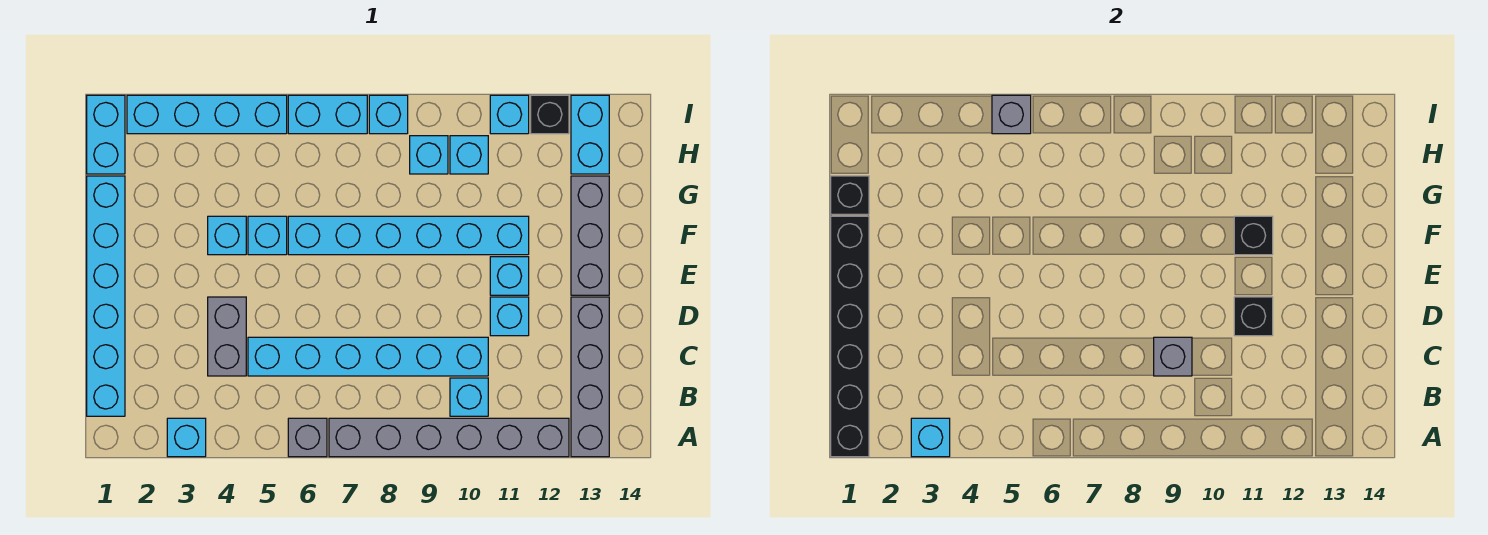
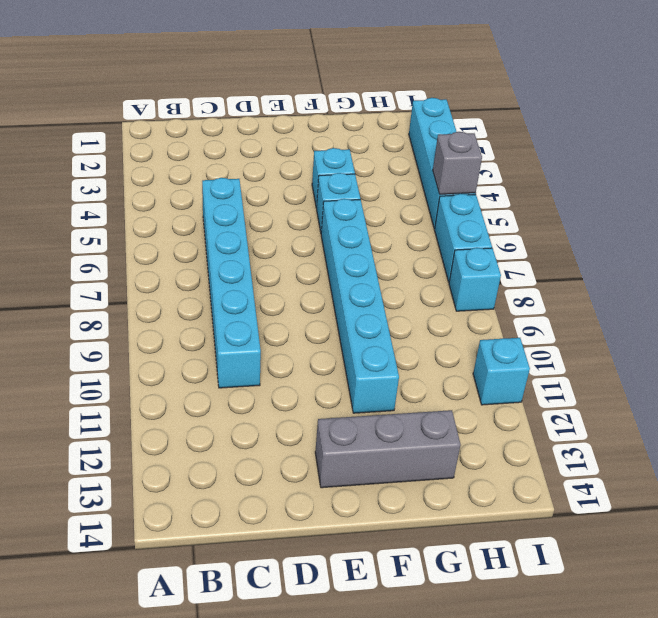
none -> cyan 1x1 brick [167,418,206,457]
none -> grey 1x1 brick [288,418,327,457]
none -> grey 1x6 brick [329,418,569,457]
none -> grey 1x4 brick [571,297,609,457]

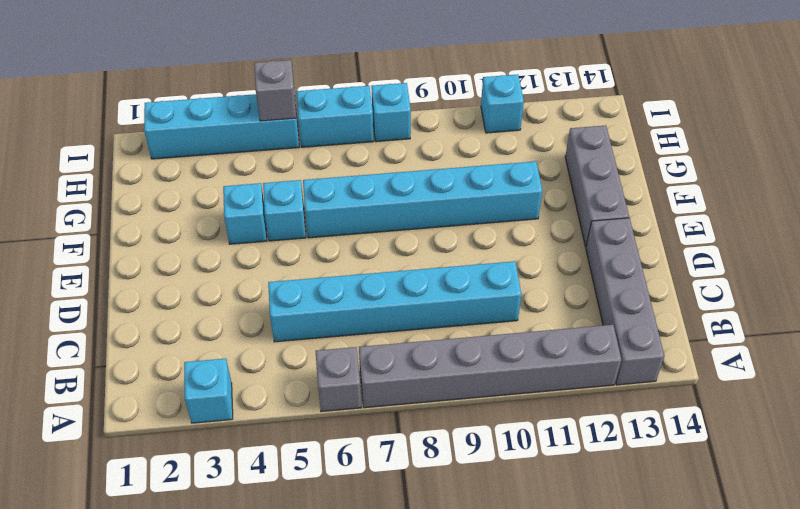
none -> cyan 1x6 brick [87,176,125,416]
none -> cyan 1x1 brick [450,378,488,416]
none -> grey 1x2 brick [208,297,246,376]
none -> cyan 1x1 brick [490,297,529,336]

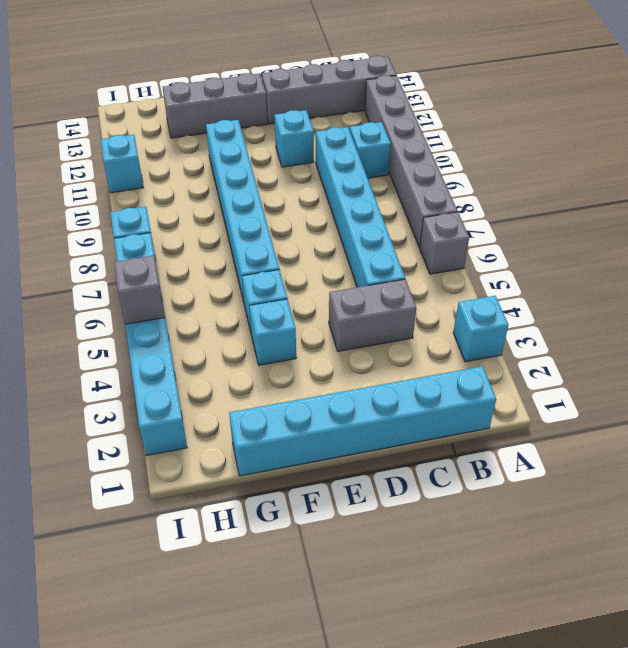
none -> cyan 1x1 brick [490,257,529,295]
none -> cyan 1x2 brick [87,95,125,174]
none -> cyan 1x1 brick [410,136,448,174]
none -> cyan 1x1 brick [450,136,488,174]

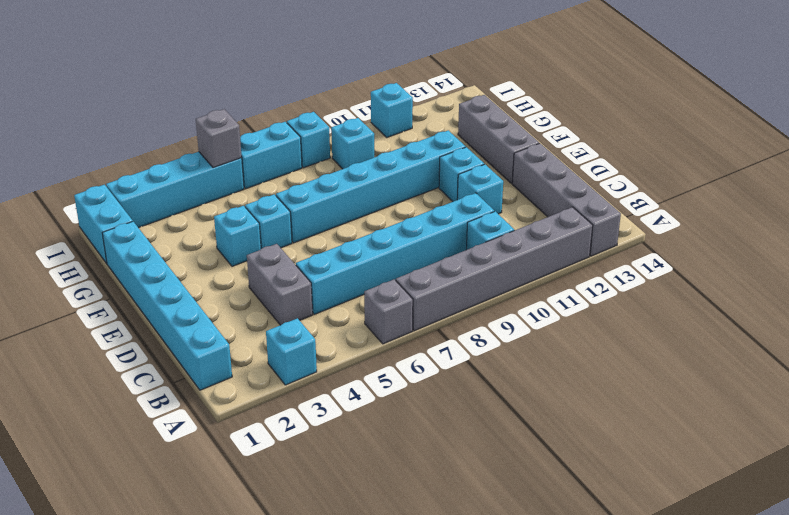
none -> cyan 1x1 brick [450,136,488,174]
none -> cyan 1x2 brick [571,95,609,174]
none -> black 1x1 brick [531,95,569,134]
none -> black 1x6 brick [831,216,869,457]

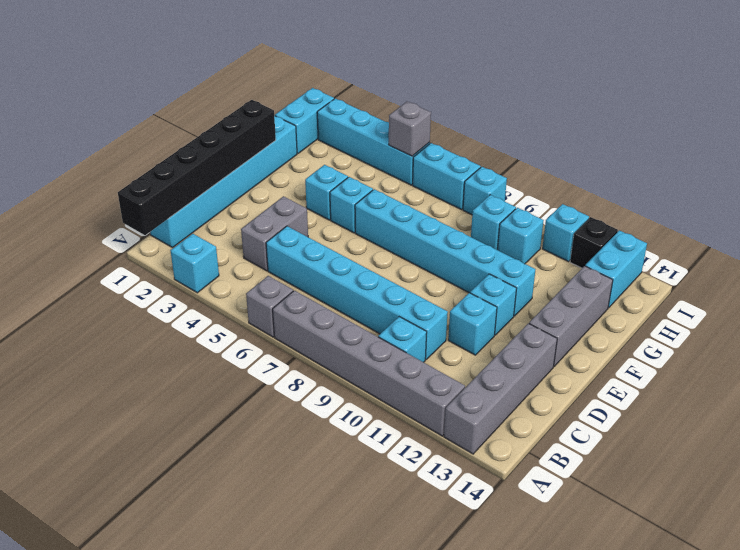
none -> cyan 1x1 brick [911,418,950,457]
none -> grey 1x1 brick [1154,337,1192,376]
none -> black 1x1 brick [1234,297,1273,336]
none -> black 1x1 brick [1234,216,1273,255]

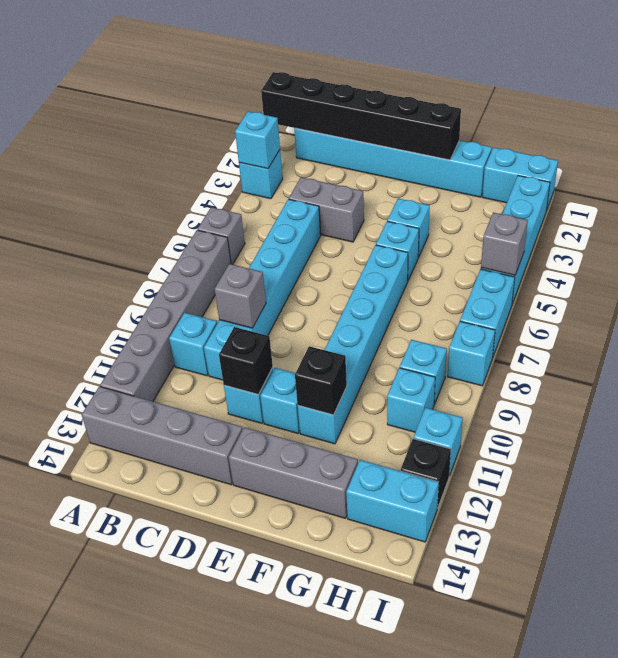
none -> black 1x1 brick [831,176,869,214]

